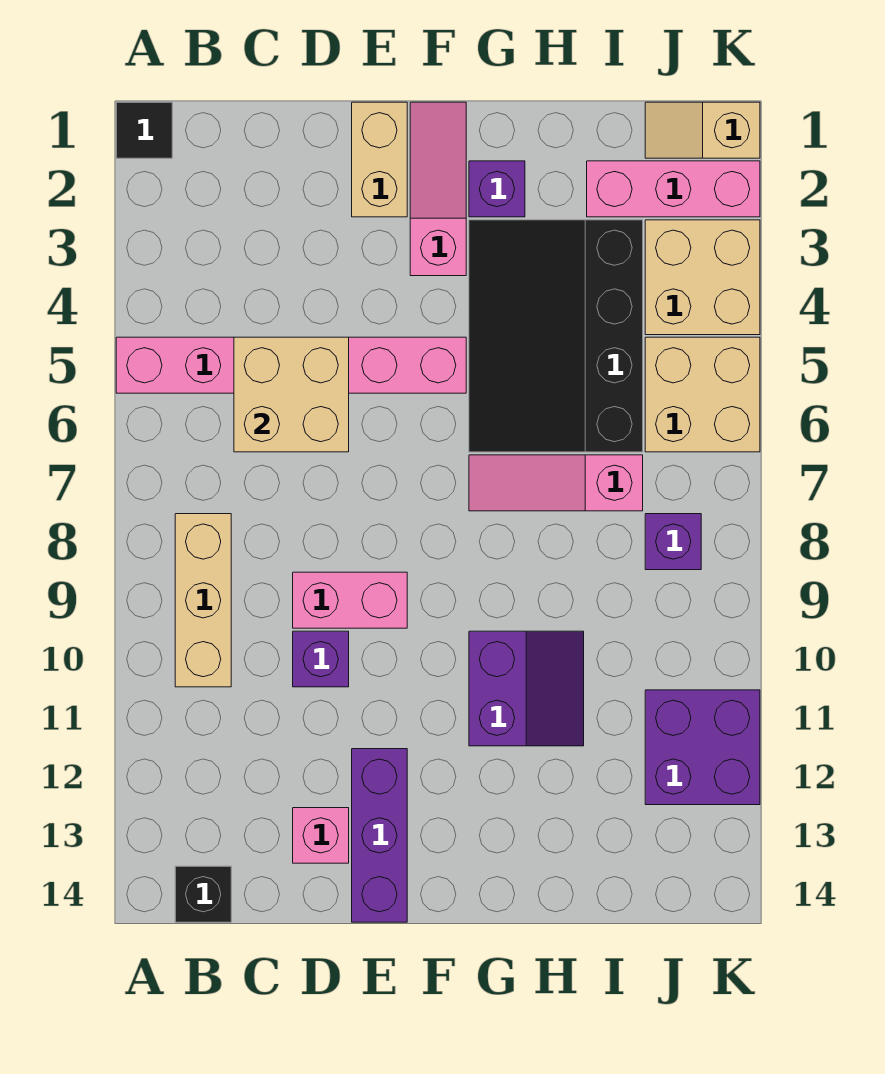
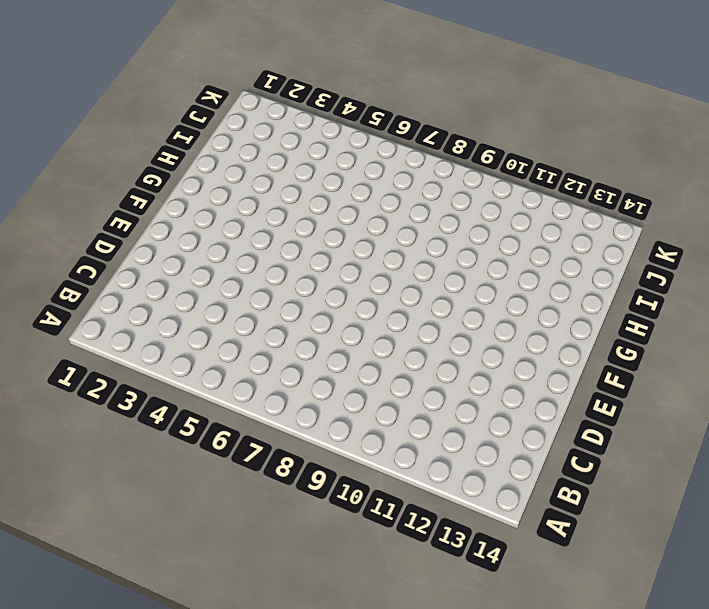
none -> black 1x1 tile [116,102,172,158]
none -> pink 1x6 brick [116,337,466,393]
none -> tan 1x3 brick [175,514,231,687]

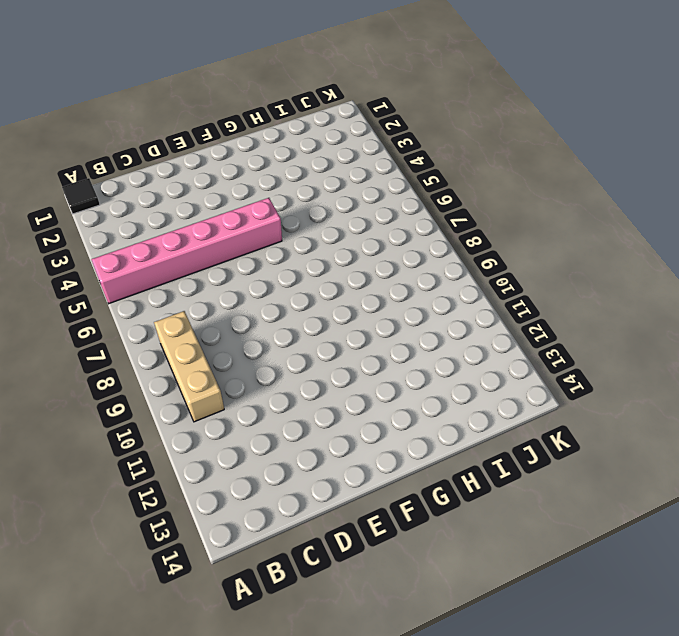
none -> black 1x1 brick [175,866,231,922]
none -> pink 1x2 brick [293,572,407,628]
none -> purple 1x1 brick [293,631,349,687]

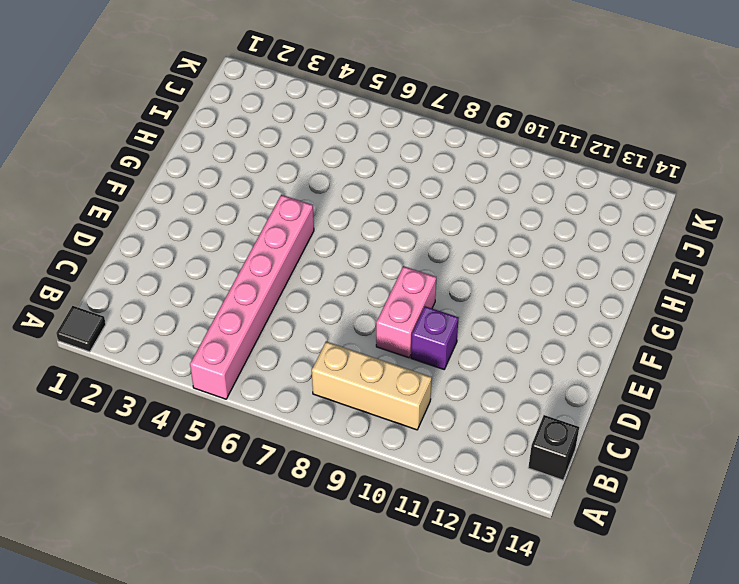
none -> pink 1x1 brick [293,808,349,863]
none -> tan 1x2 brick [352,102,407,217]
none -> purple 1x3 brick [352,749,407,922]

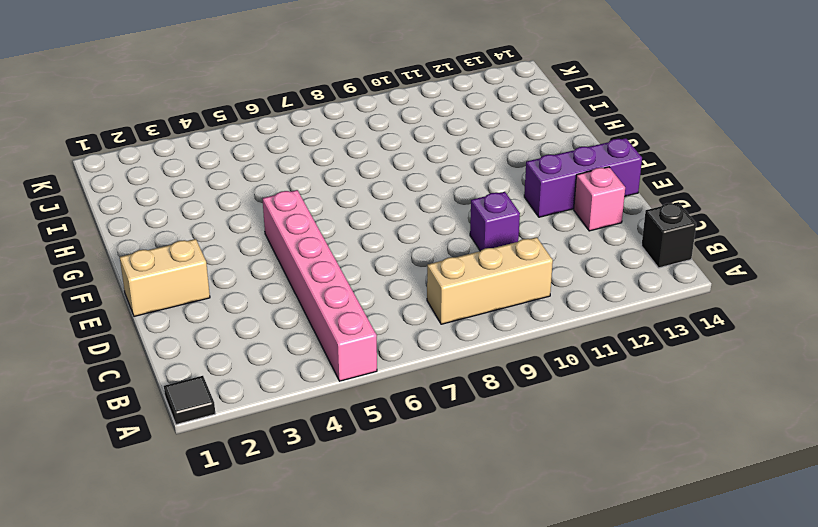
none -> pink 1x2 brick [293,572,407,628]
none -> pink 1x3 slope [410,102,466,276]
none -> purple 1x1 brick [469,161,525,217]

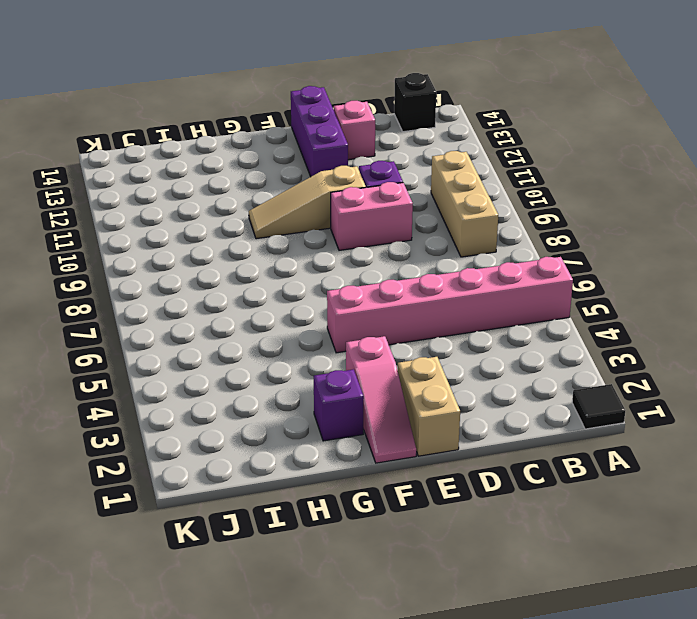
tan 1x3 slope [249,166,366,239] -> purple 2x2 slope [469,631,584,746]
none -> black 3x4 slope [469,220,643,452]
none -> pink 1x3 slope [469,455,643,511]
none -> pink 1x3 brick [587,161,760,217]

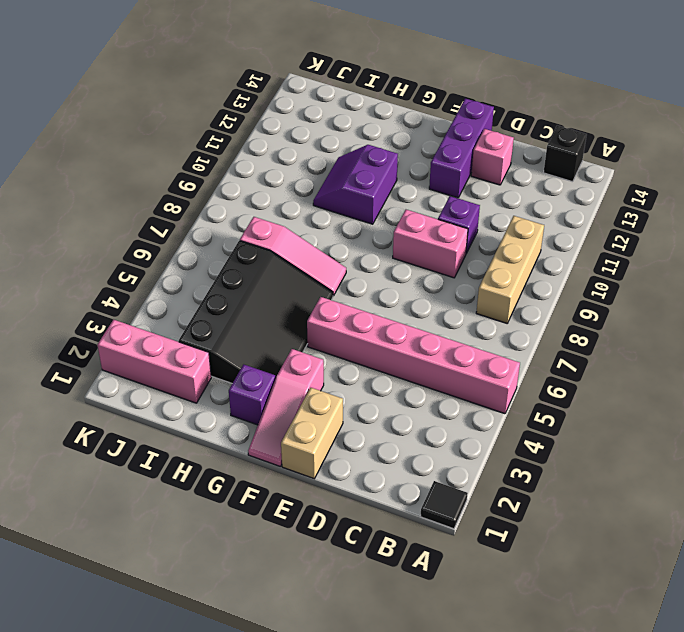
none -> tan 1x2 slope [645,102,760,158]
none -> tan 2x2 brick [645,220,760,335]
none -> tan 2x2 brick [645,337,760,452]

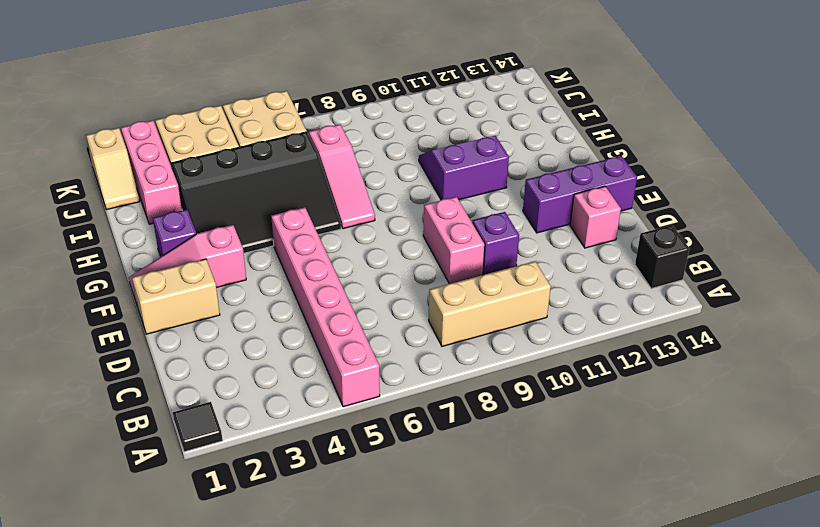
none -> purple 1x1 brick [645,514,701,570]
none -> purple 2x2 brick [645,690,760,805]
none -> tan 2x2 brick [234,337,349,452]

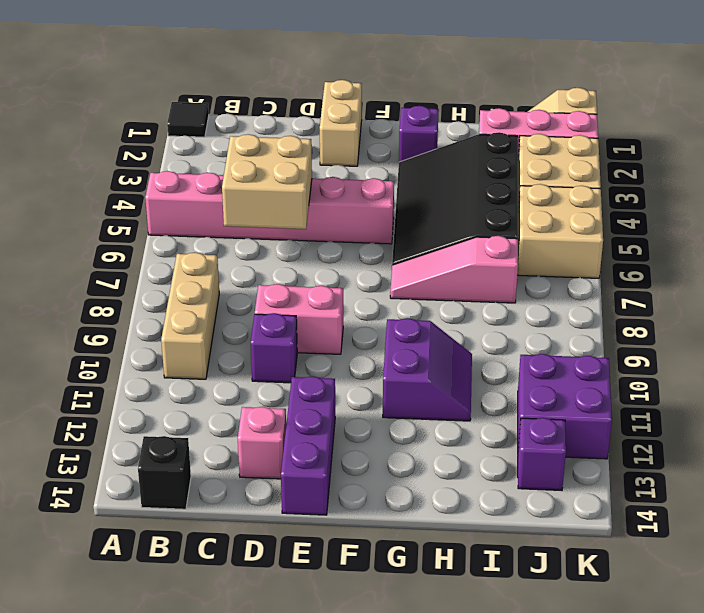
purple 1x1 brick [518,418,566,490] -> purple 1x1 brick moved to [645,514,701,570]
none -> pink 1x3 slope [410,102,466,276]

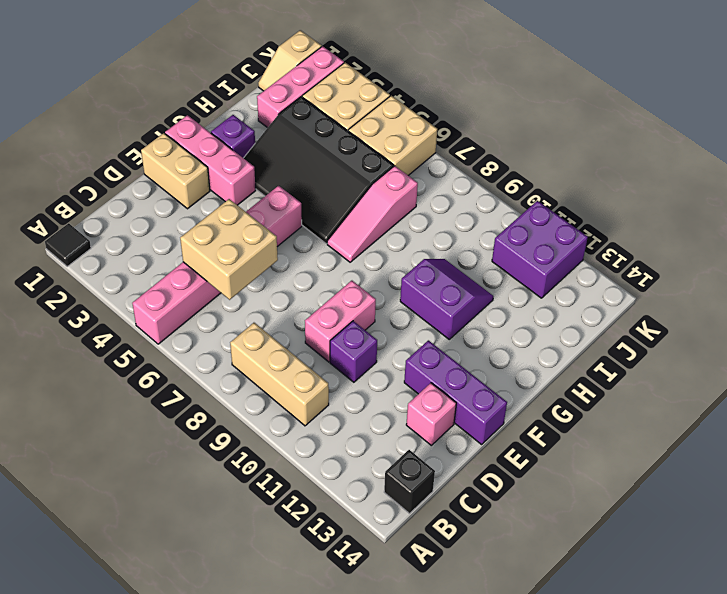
pink 1x3 brick [165,115,256,205] -> pink 1x3 slope [410,102,466,276]
none -> purple 1x1 brick [645,514,701,570]

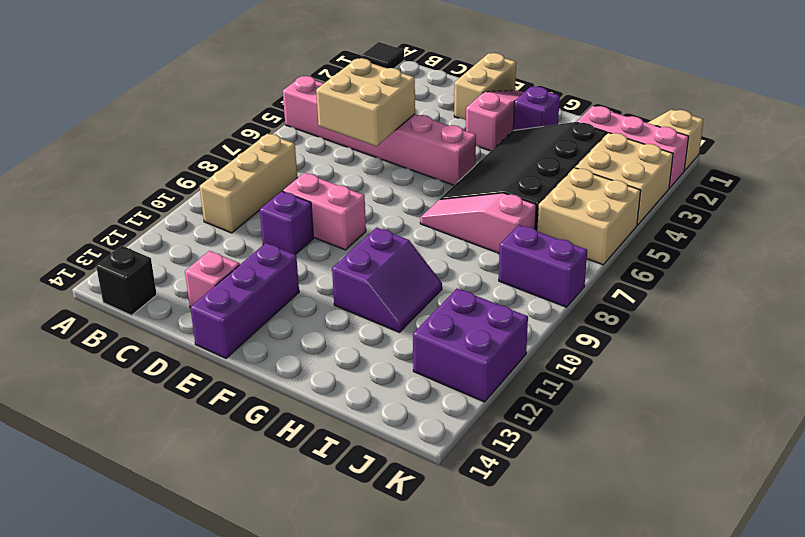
purple 1x2 brick [499,225,587,307] -> purple 1x1 brick [645,514,701,570]

